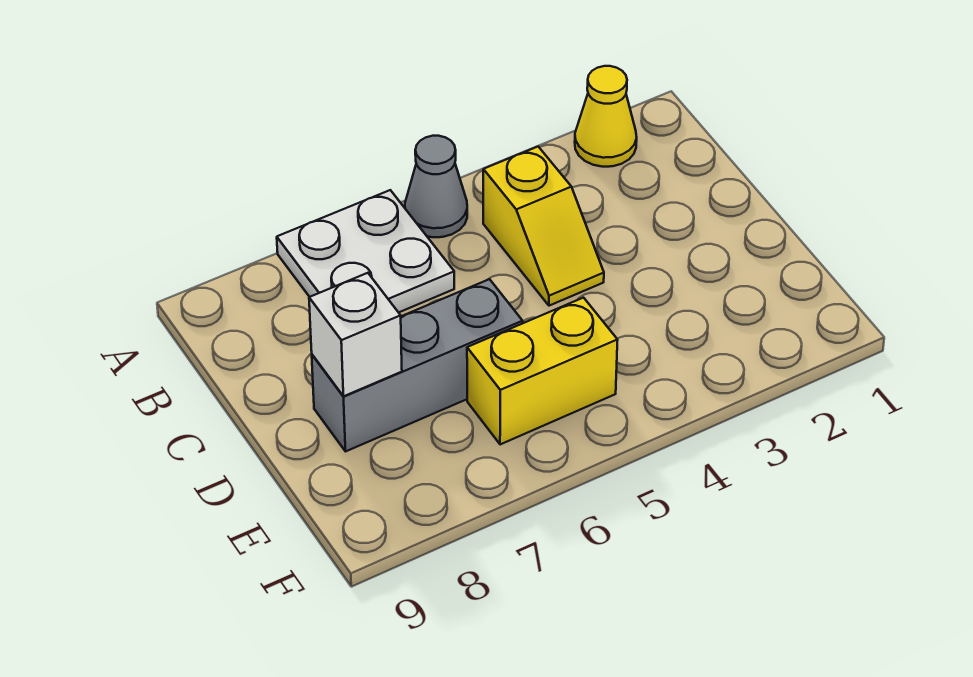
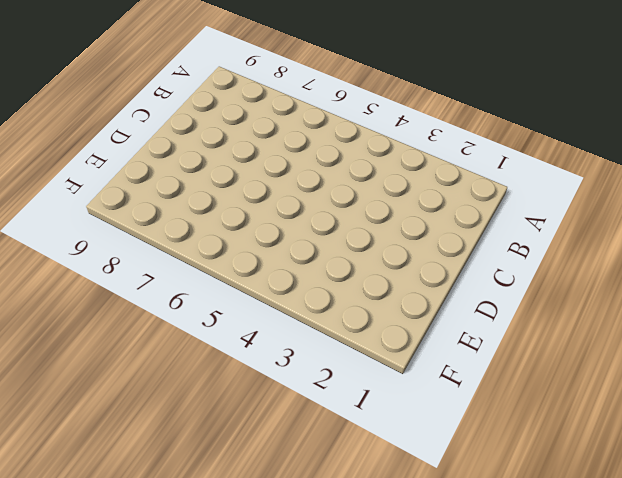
none -> yellow 1x1 cone [575,66,637,167]
none -> grey 1x1 cone [405,136,467,237]

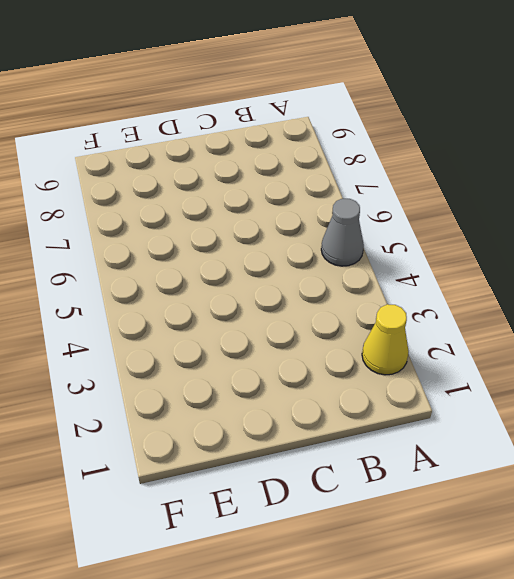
none -> white 2x2 plate [277,190,454,313]
none -> yellow 1x2 slope [483,147,604,306]

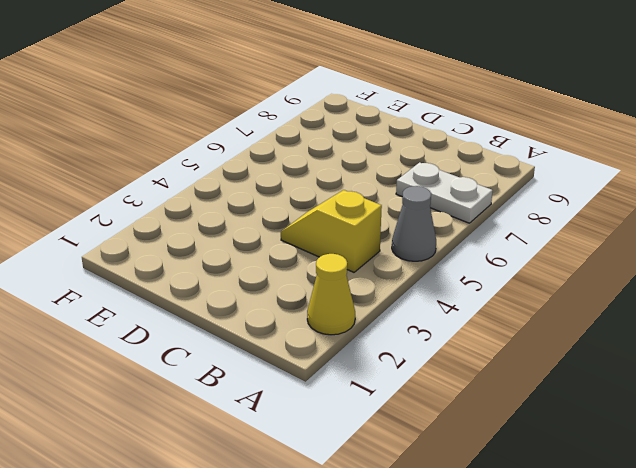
white 1x2 plate [396,162,493,223] -> white 2x2 plate [277,190,454,313]
none -> grey 1x3 brick [312,279,523,451]
none -> yellow 1x2 brick [467,298,618,444]

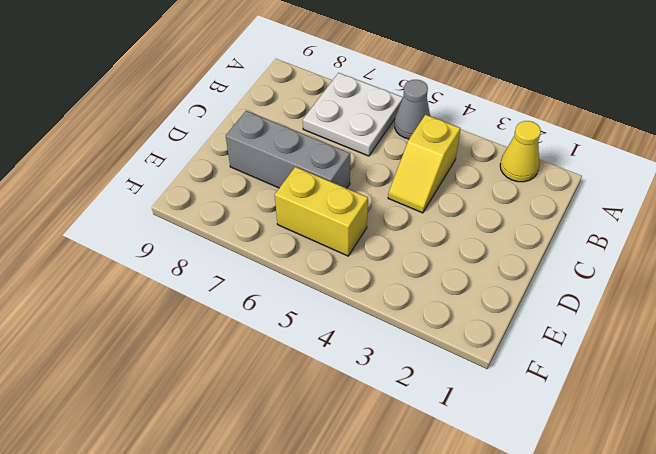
none -> white 1x1 brick [309,273,402,396]

